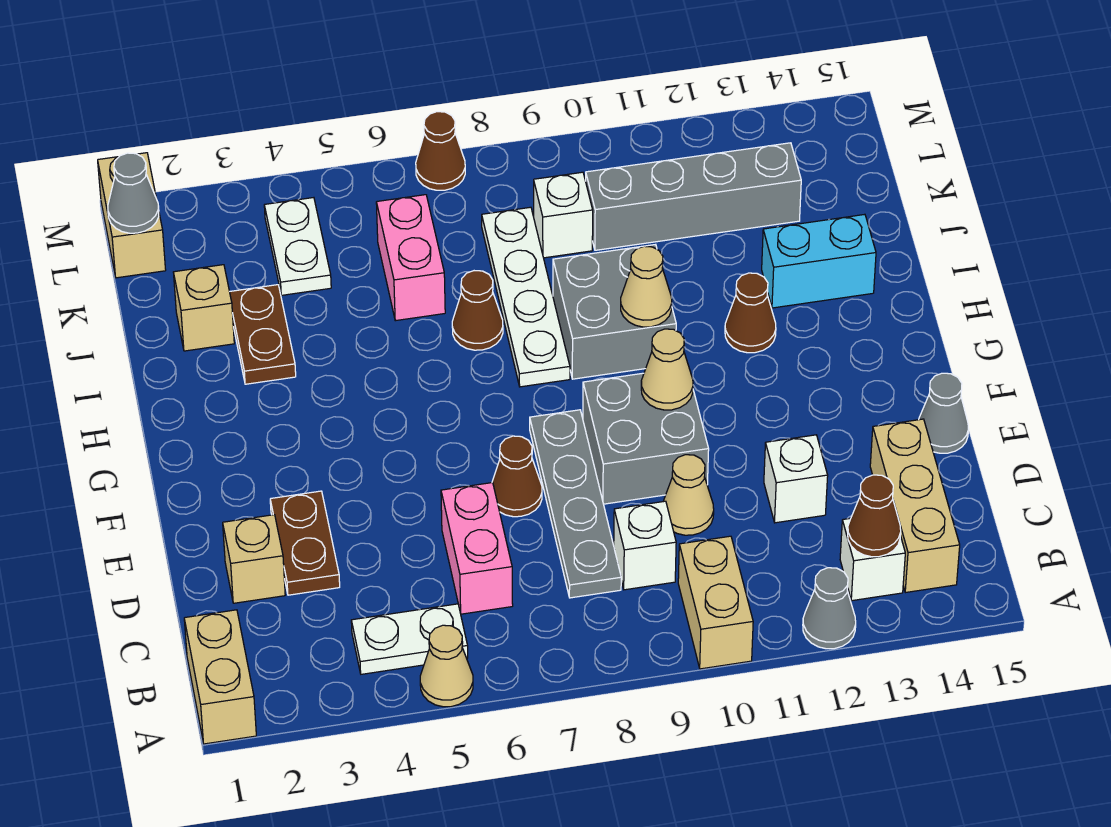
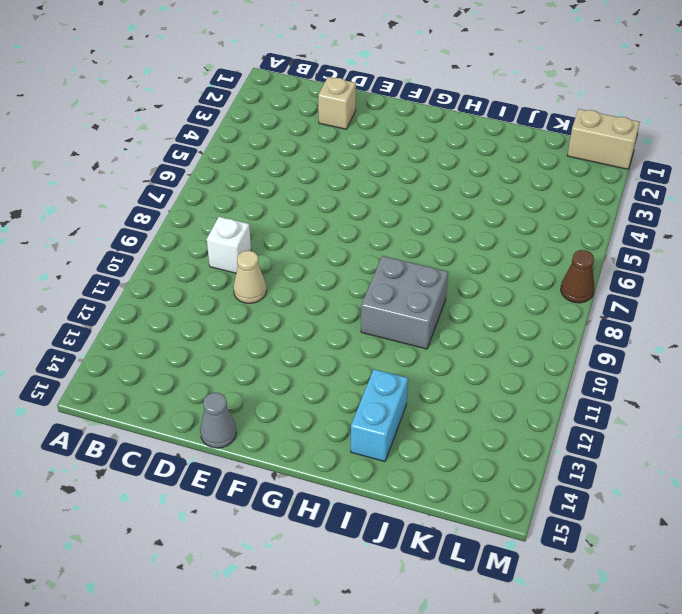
none -> tan 1x2 brick [184,610,256,744]
none -> tan 1x1 cone [420,625,473,707]
none -> tan 1x2 brick [678,536,753,669]
none -> grey 1x1 cone [803,568,856,649]

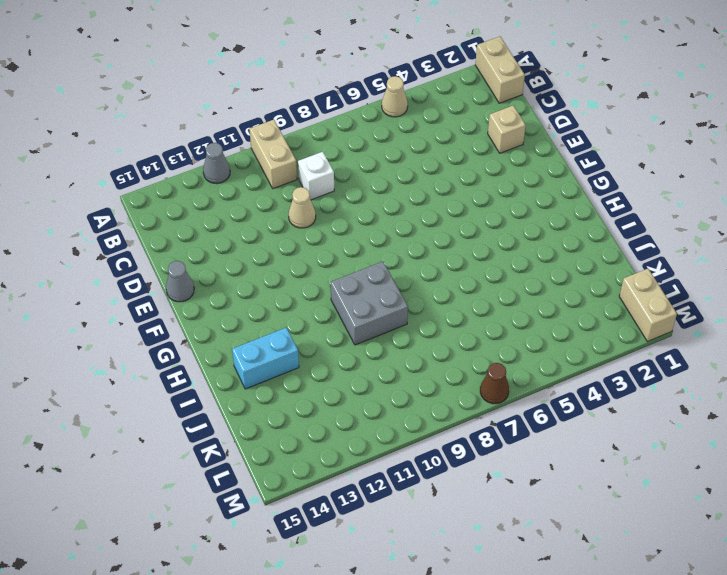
none -> white 1x2 plate [351,604,468,674]
none -> white 1x1 brick [840,518,905,601]
none -> tan 1x3 brick [870,419,960,593]
none -> pink 1x2 brick [441,483,513,614]

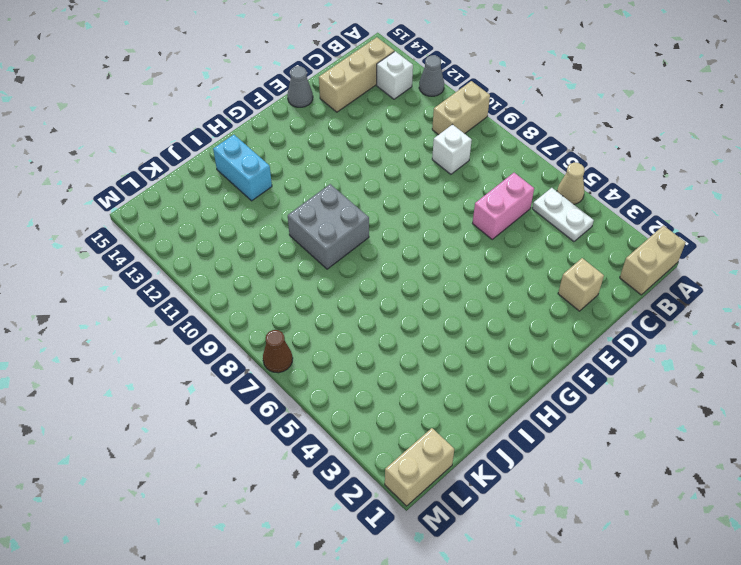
none -> grey 1x4 plate [530,410,621,598]
none -> brown 1x2 plate [270,491,340,595]
none -> tan 1x1 cone [663,455,714,535]
none -> white 1x1 brick [764,435,828,523]

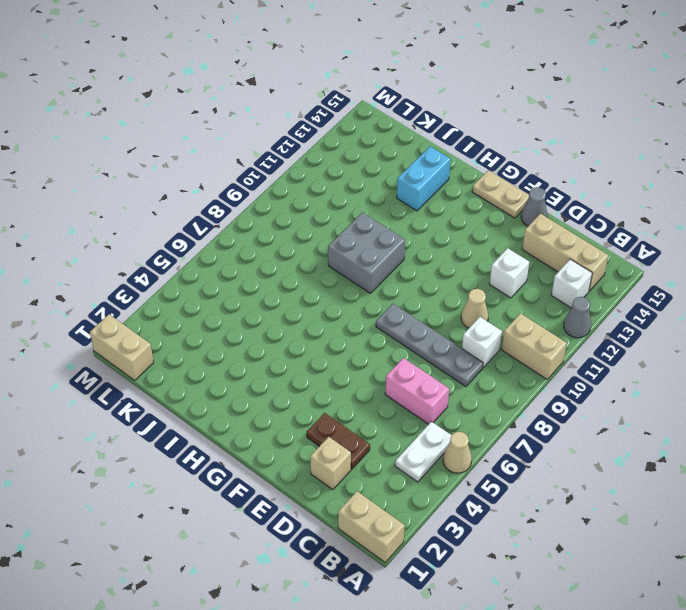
tan 1x2 plate [472,170,529,218] -> none
none -> brown 1x1 cone [492,436,542,517]
none -> grey 2x2 brick [583,373,709,504]
none -> white 1x4 plate [482,207,570,387]
none -> brown 1x1 cone [725,273,776,353]

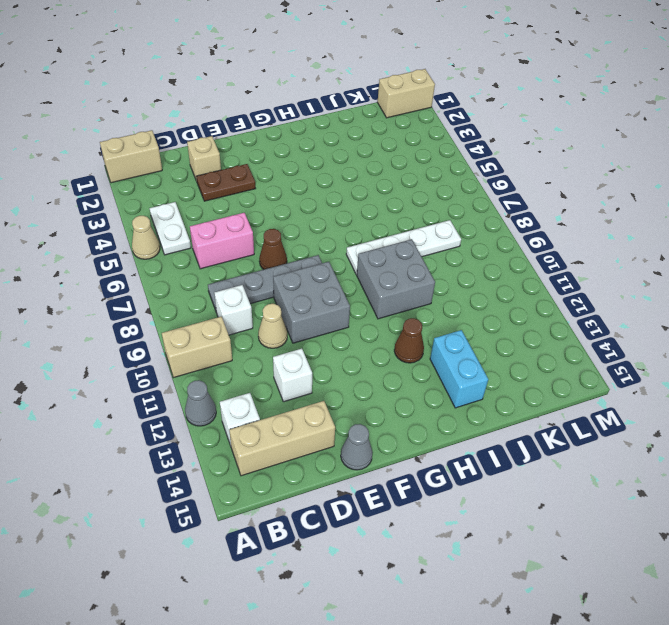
none -> brown 1x2 plate [230,285,296,384]
none -> brown 1x1 cone [452,271,503,350]
none -> tan 1x1 brick [173,265,234,351]
none -> pink 1x2 brick [376,195,445,321]

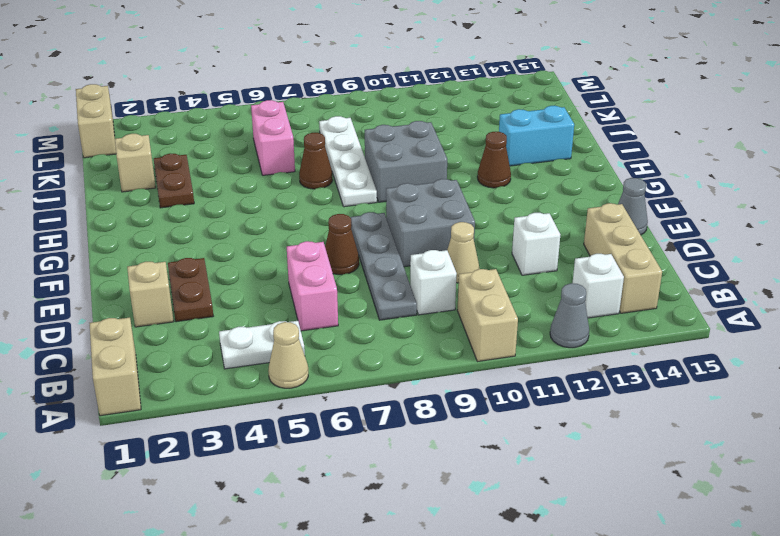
none -> white 1x2 plate [264,198,331,295]
none -> white 1x1 brick [534,172,593,258]
none -> grey 1x4 brick [586,143,801,250]
none -> brown 1x1 cone [416,112,465,190]

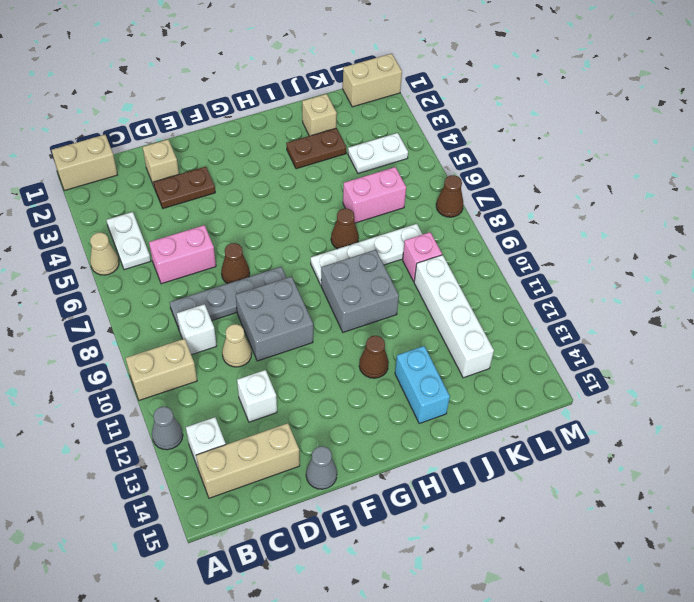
pink 1x1 brick [403,232,442,281] -> white 1x1 brick [534,172,593,258]
white 1x4 brick [414,255,494,378] -> grey 1x4 brick [586,143,801,250]
none -> brown 1x1 cone [848,475,901,557]
none -> tan 1x1 cone [641,329,693,410]
none -> tan 1x1 cone [621,246,672,327]
none -> grey 1x1 cone [108,153,159,233]

